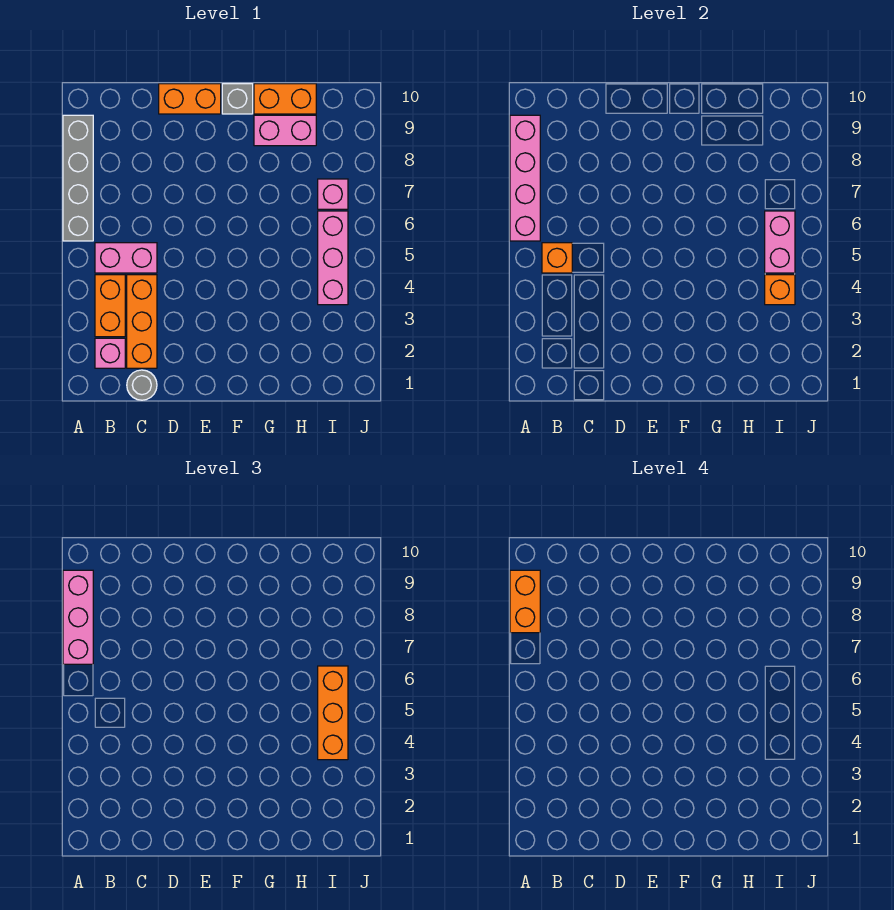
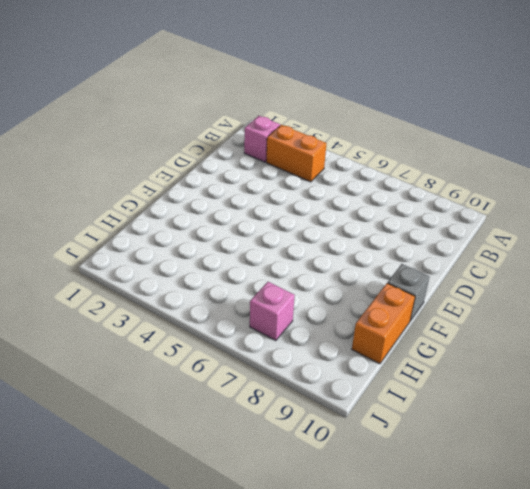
none -> grey 1x4 brick [63,115,93,241]
none -> pink 1x2 brick [95,243,157,273]
none -> grey 1x1 round brick [127,370,157,400]

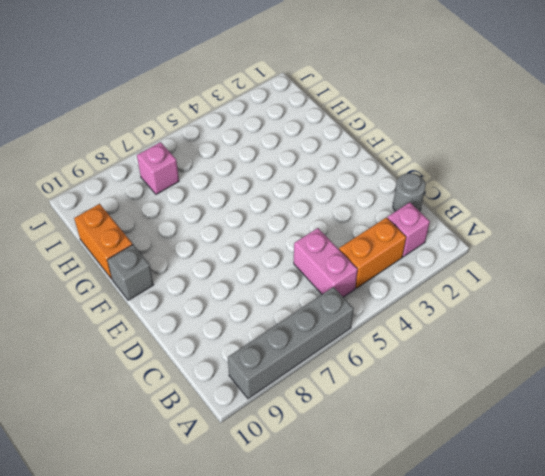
none -> orange 1x3 brick [127,275,157,368]
none -> orange 1x2 brick [159,84,221,114]
none -> pink 1x2 brick [254,115,316,146]

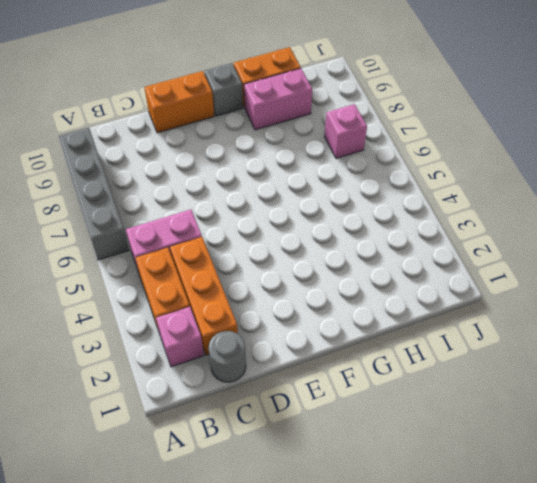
none -> pink 1x3 brick [318,211,348,305]
none -> pink 1x4 brick [510,115,540,241]
none -> orange 1x1 brick [542,243,572,273]

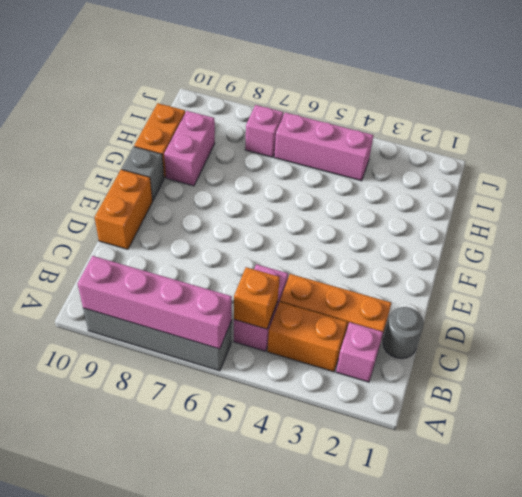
none -> orange 1x1 brick [765,275,795,305]
none -> pink 1x2 brick [765,211,795,273]
none -> pink 1x3 brick [63,570,93,664]

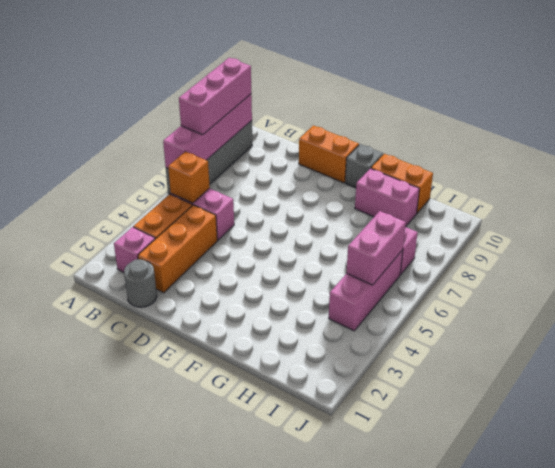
none -> orange 1x1 brick [765,275,795,305]
none -> orange 1x3 brick [318,666,348,760]
none -> orange 1x2 brick [510,570,540,633]

